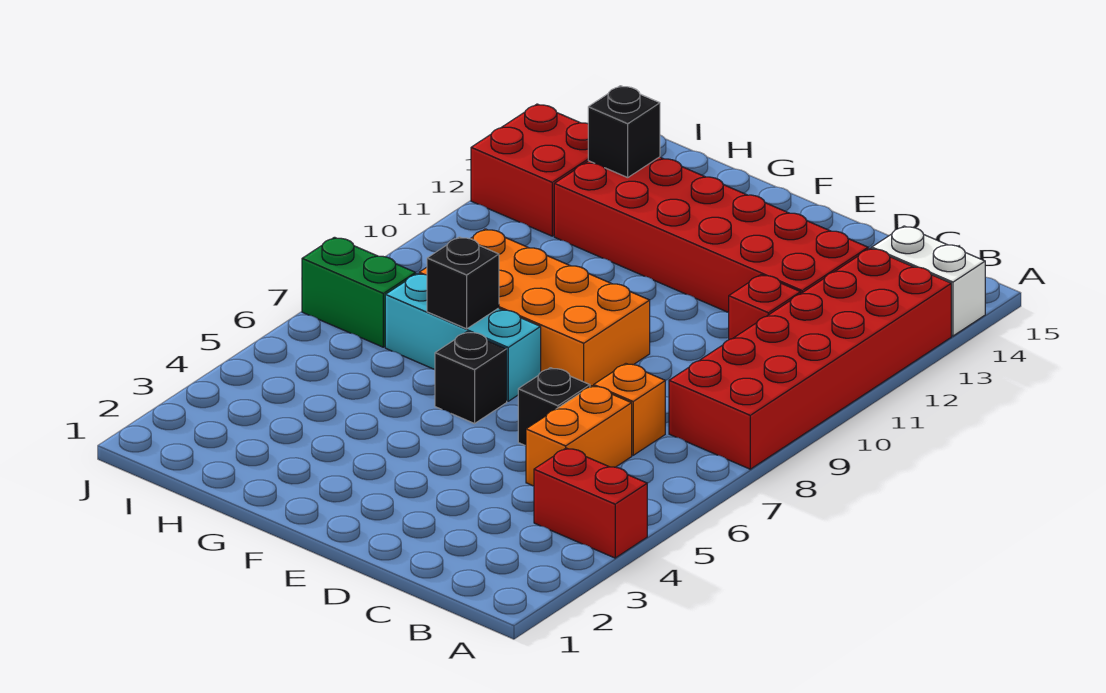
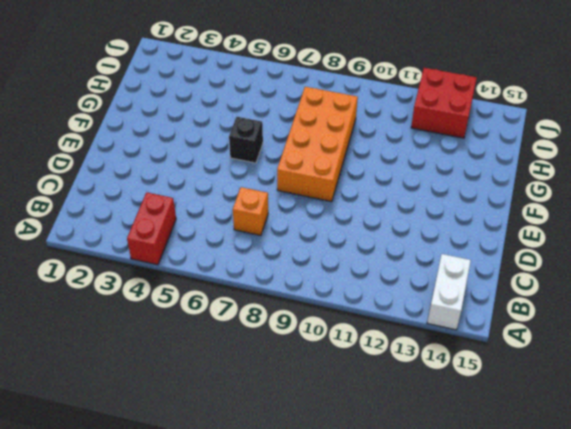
none -> red 2x6 brick [669,248,951,469]
none -> orange 1x2 brick [526,386,632,486]
none -> red 1x1 brick [729,275,801,340]

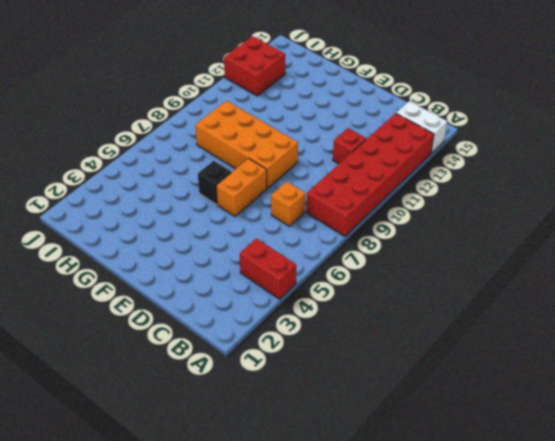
orange 1x2 brick [216,158,267,216] -> orange 1x2 brick moved to [526,386,632,486]
none -> red 2x6 brick [554,157,868,313]
none -> black 1x1 brick [518,368,590,446]
none -> cyan 1x3 brick [385,273,541,401]

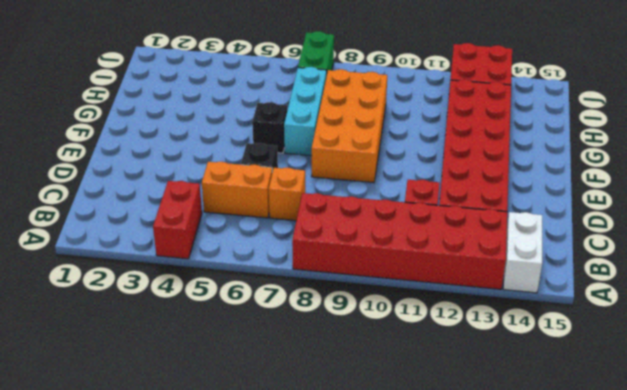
none -> black 1x1 brick [427,237,499,329]
none -> black 1x1 brick [588,86,660,178]

